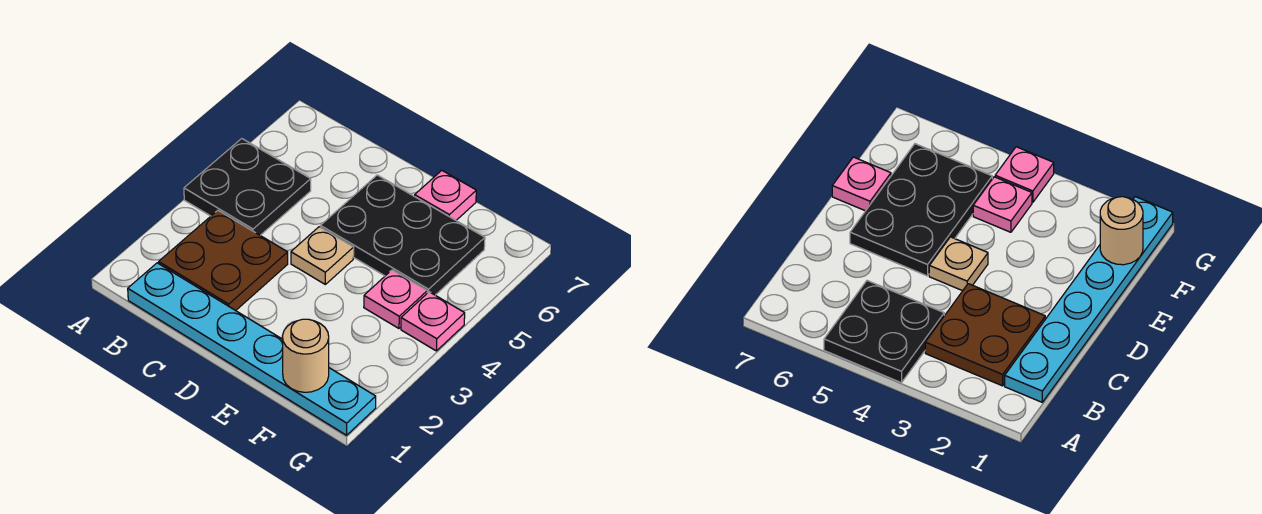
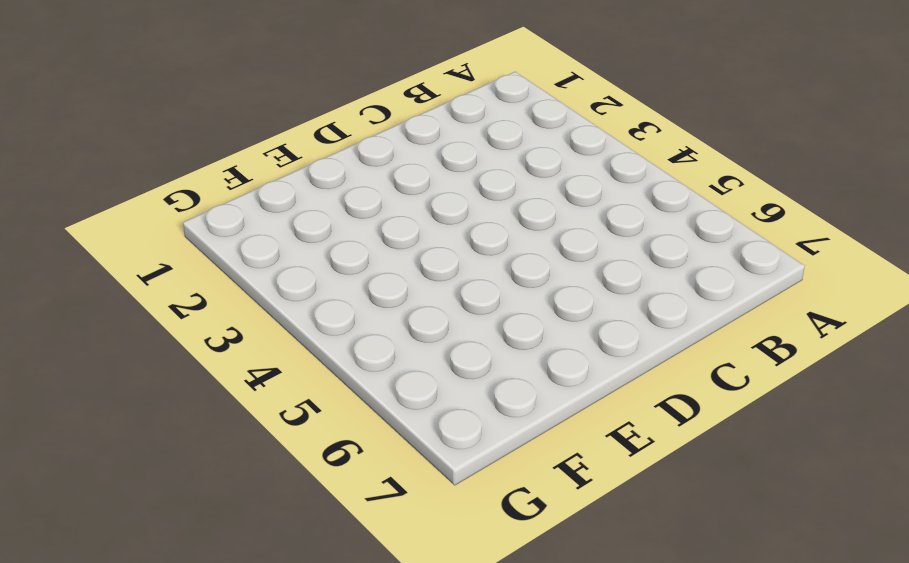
none -> black 2x2 plate [184,139,311,235]
none -> cyan 1x6 plate [128,263,376,435]

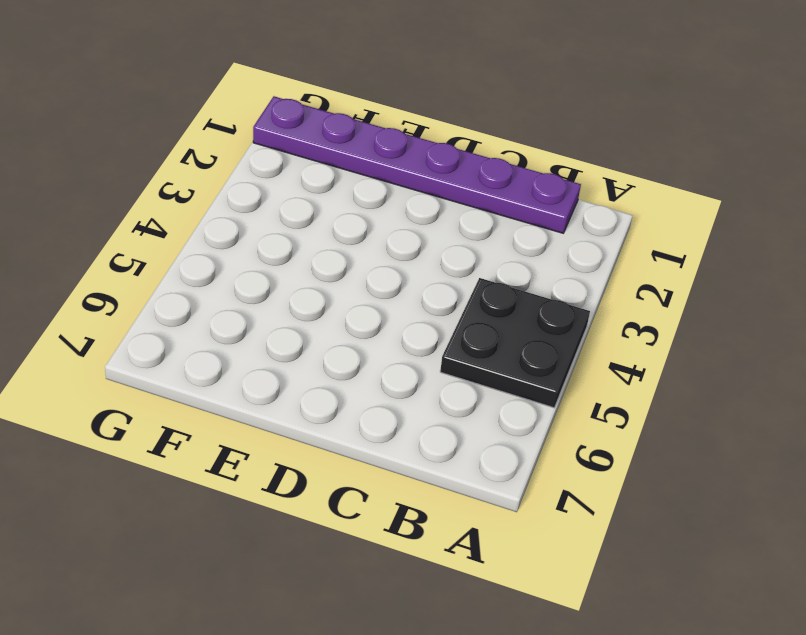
purple 1x6 plate [253,96,581,233] -> cyan 1x6 plate [128,263,376,435]
none -> brown 2x2 plate [159,210,288,311]
none -> tan 1x1 plate [291,227,354,284]

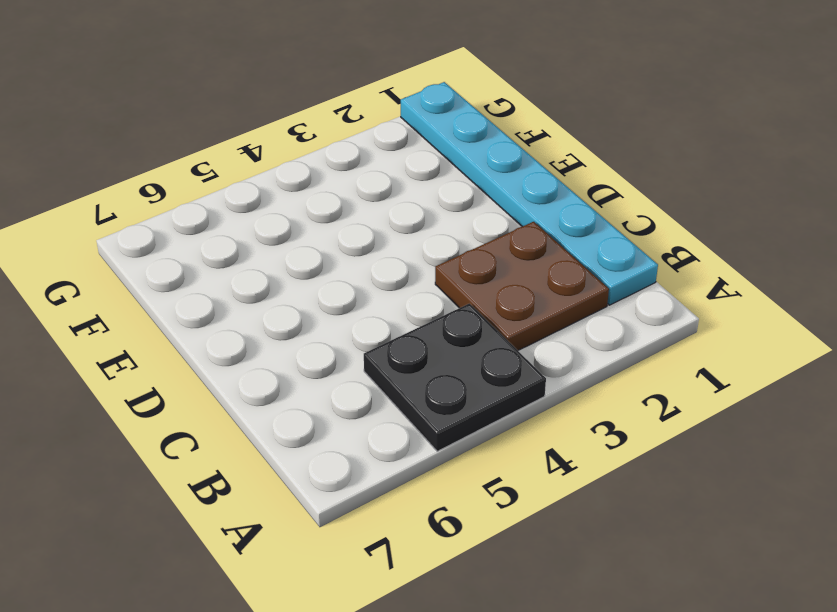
none -> tan 1x1 plate [291,227,354,284]
none -> black 2x3 plate [320,175,485,295]

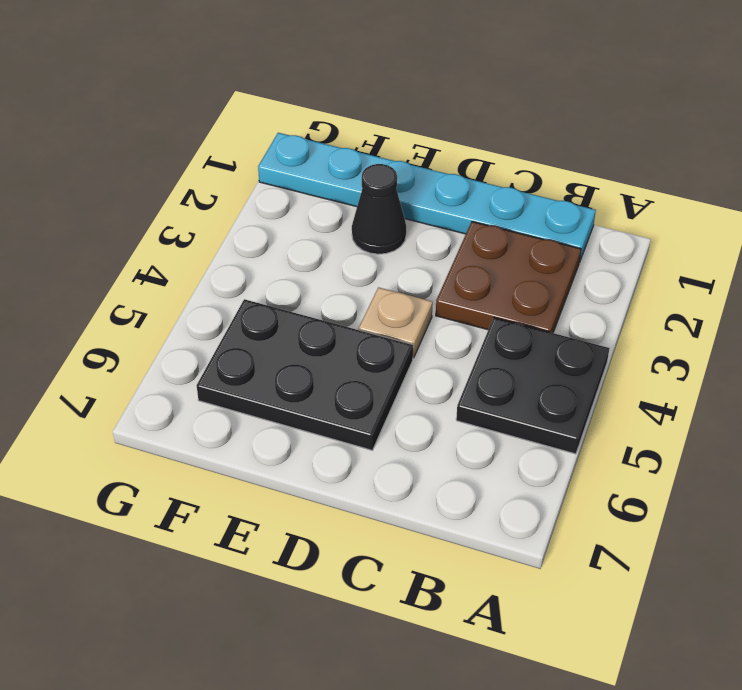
black 1x1 cone [352,164,406,254] -> none
none -> pink 1x1 plate [415,170,476,220]
none -> pink 1x1 plate [364,270,427,328]

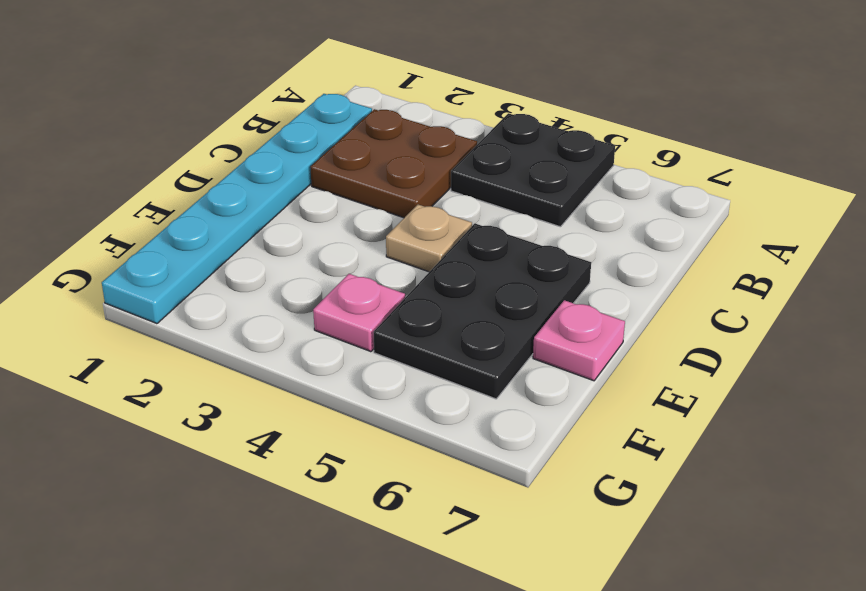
none -> pink 1x1 plate [401,292,465,351]
none -> tan 1x1 round brick [282,319,329,392]

